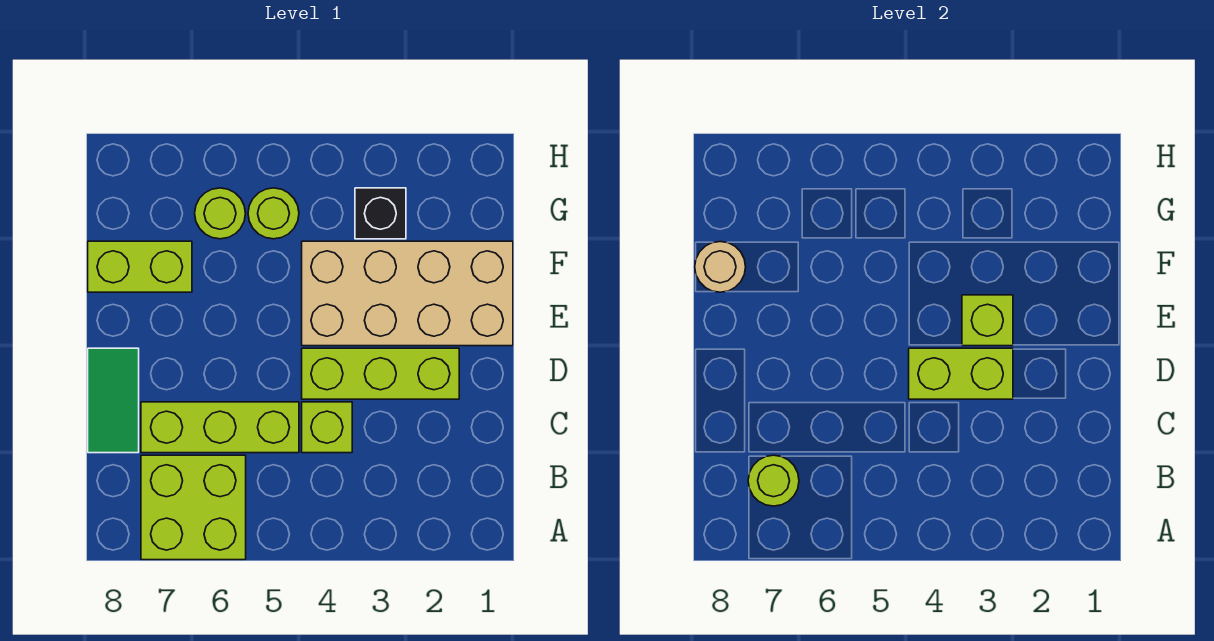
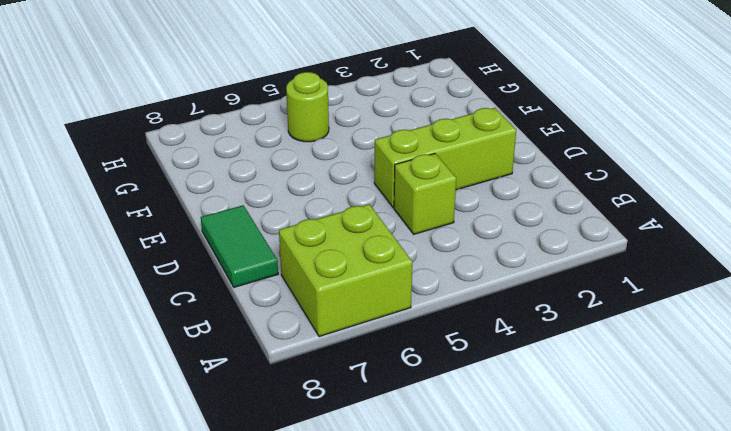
none -> lime 1x3 brick [141,402,299,453]
none -> tan 2x4 brick [302,241,513,346]
none -> lime 1x2 brick [88,241,192,292]

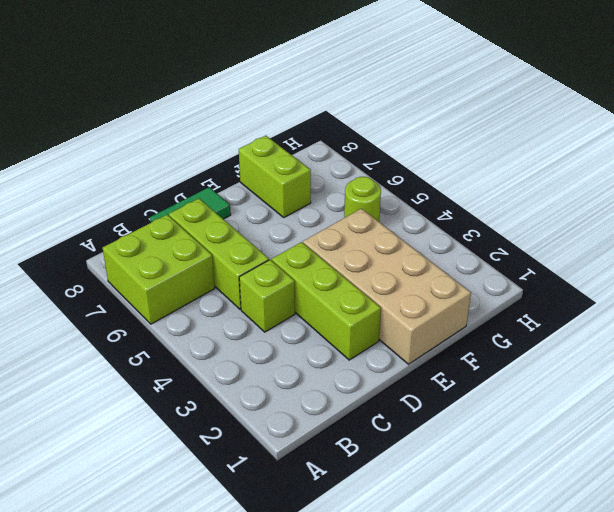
none -> black 1x1 brick [355,188,406,239]
none -> lime 1x1 round brick [195,188,245,239]
none -> lime 1x1 round brick [748,455,799,506]

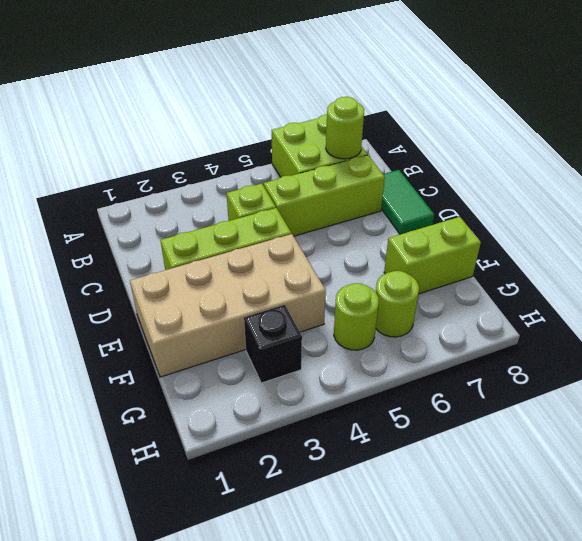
none -> lime 1x2 brick [909,348,1013,399]
none -> lime 1x1 brick [962,295,1013,346]
none -> tan 1x1 round brick [695,242,746,292]

